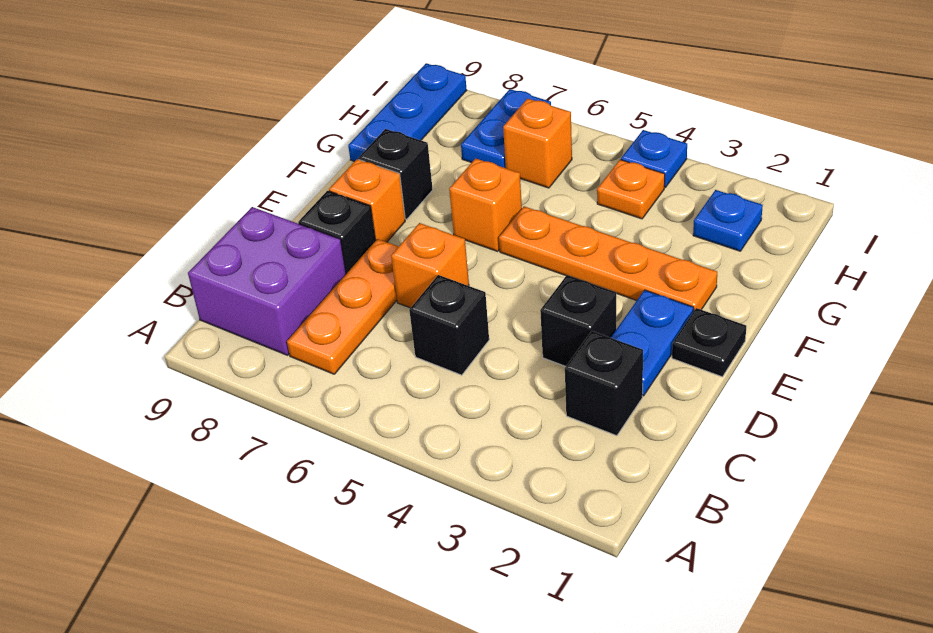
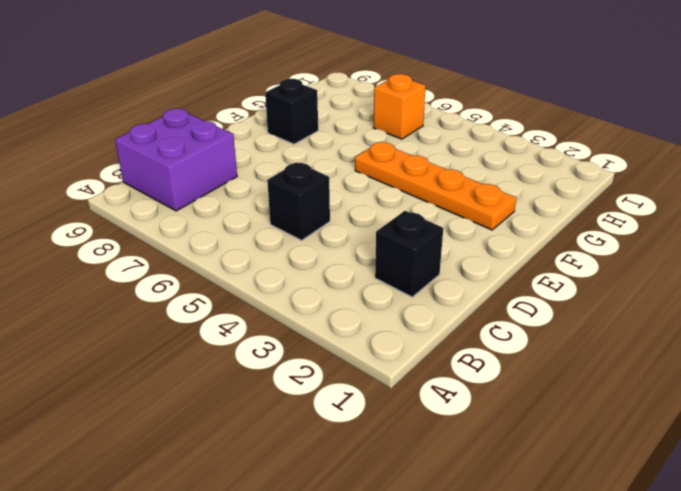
none -> orange 1x3 plate [287,239,399,374]
none -> blue 1x2 plate [611,290,694,396]
none -> black 1x1 brick [540,275,616,366]

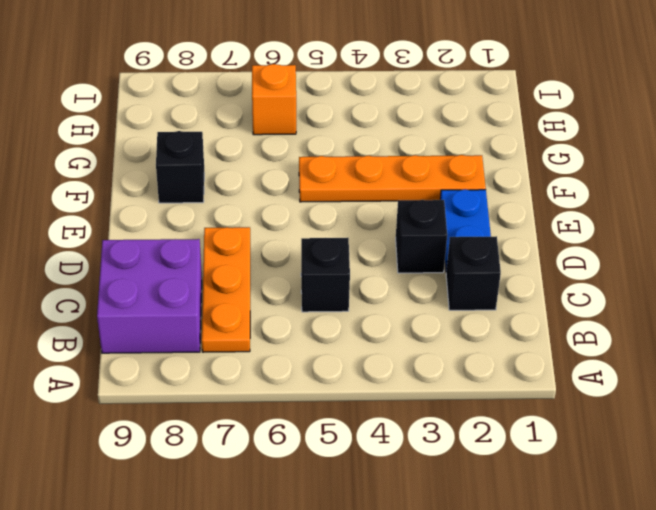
none -> orange 1x1 brick [391,223,469,308]
none -> black 1x1 brick [298,191,376,274]
none -> black 1x1 plate [672,308,746,377]

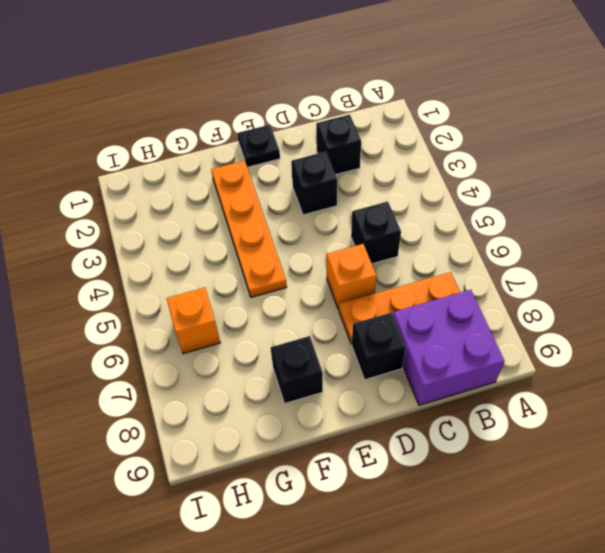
none -> blue 1x2 plate [611,290,694,396]
none -> orange 1x1 brick [329,159,405,242]
none -> orange 1x1 brick [449,158,522,251]

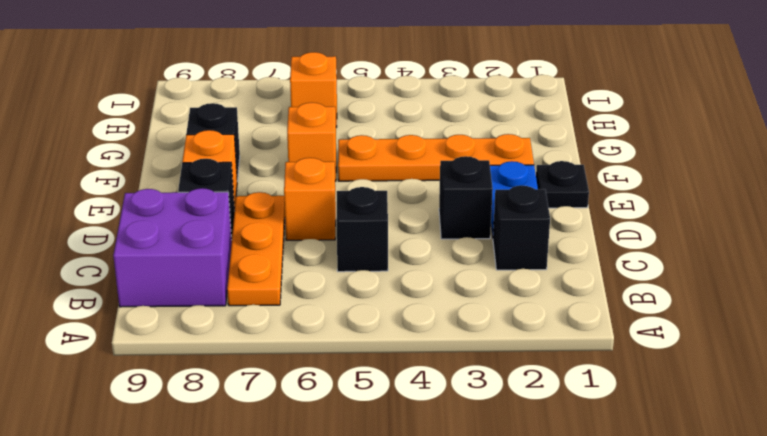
none -> blue 1x3 plate [348,63,467,162]
none -> blue 1x1 plate [693,190,763,251]
none -> orange 1x1 plate [597,160,665,219]

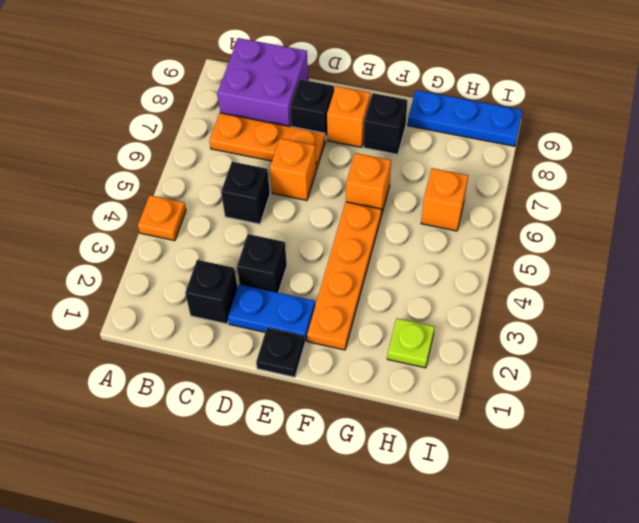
orange 1x1 plate [138,195,186,241] -> orange 1x1 plate moved to [597,160,665,219]
lime 1x1 plate [387,318,435,368] -> blue 1x1 plate [693,190,763,251]
none -> blue 1x2 plate [461,89,551,168]
none -> blue 1x1 plate [621,130,687,187]

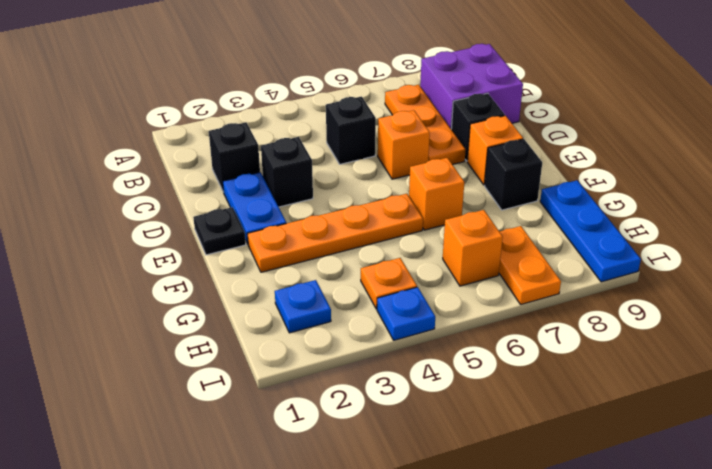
orange 1x2 plate [499,226,561,304] -> blue 1x2 plate [461,89,551,168]

